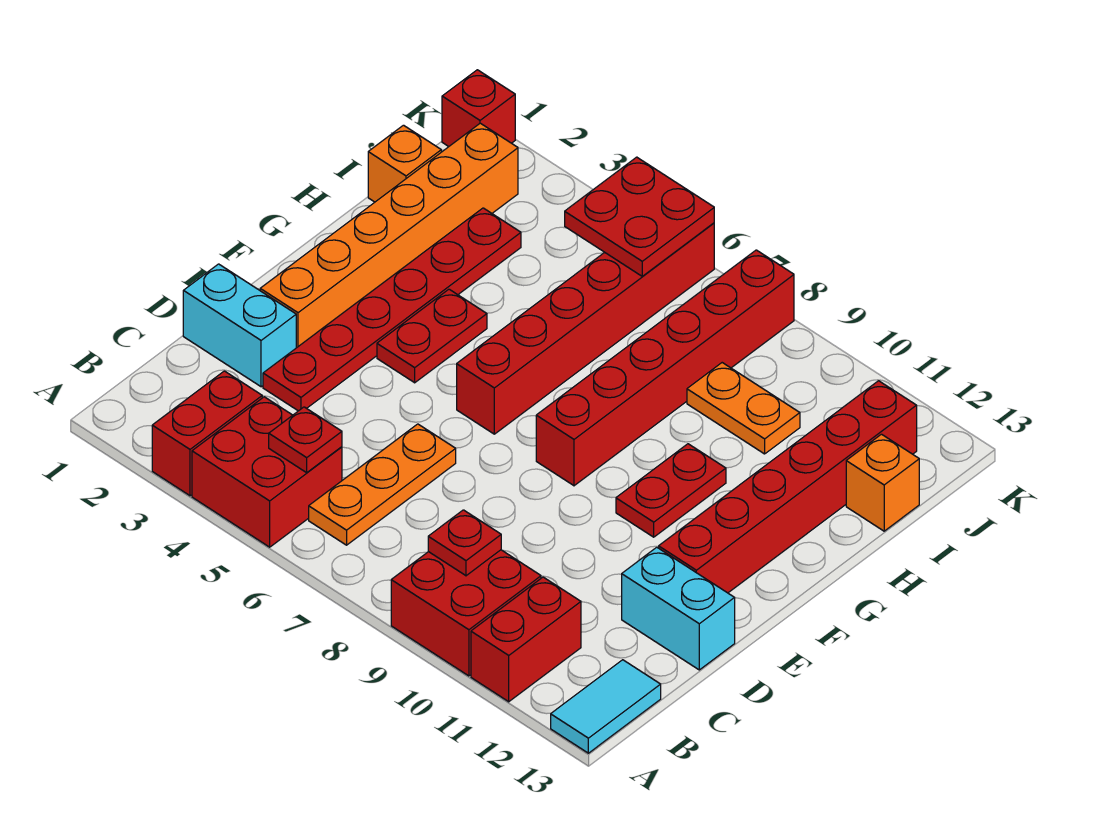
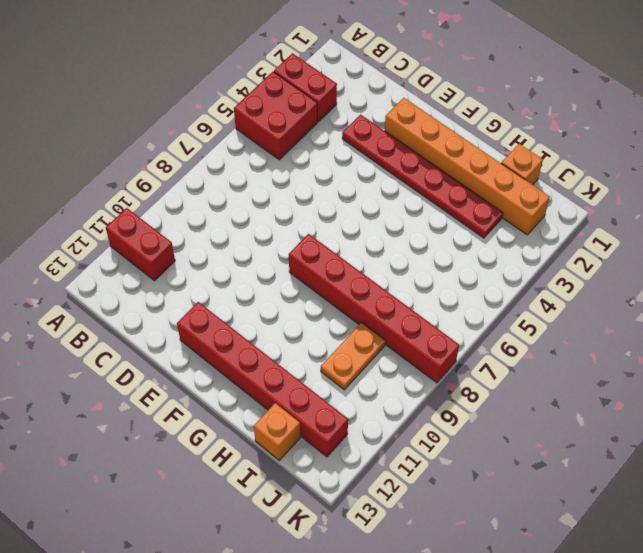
none -> red 2x2 brick [391,550,541,676]
none -> cyan 1x2 tile [551,660,661,753]
none -> orange 1x3 plate [309,424,456,545]

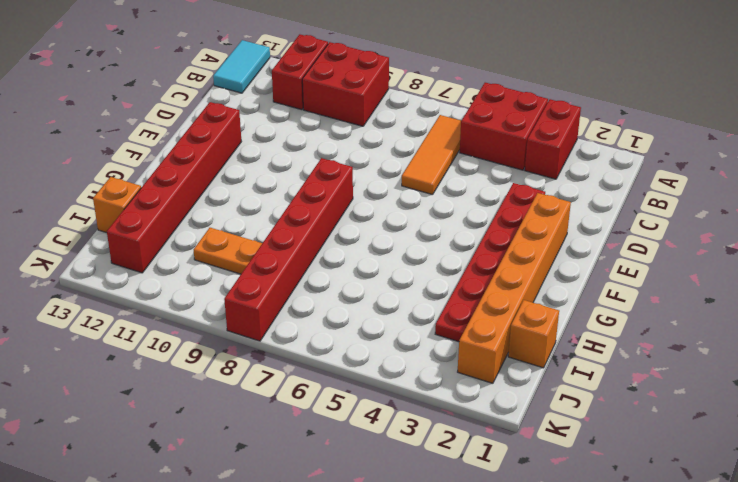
orange 1x3 tile [402,115,461,195] -> orange 1x3 plate [309,424,456,545]
none -> cyan 1x2 brick [183,264,296,387]
none -> cyan 1x2 brick [622,547,735,670]
none -> red 1x2 plate [377,289,487,383]

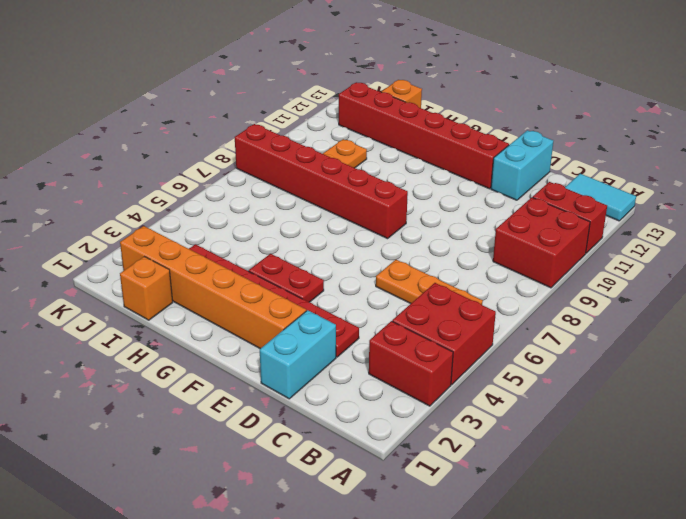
none -> red 1x6 brick [457,223,714,434]
none -> red 1x2 plate [616,444,726,537]
none -> red 1x1 brick [442,70,515,146]

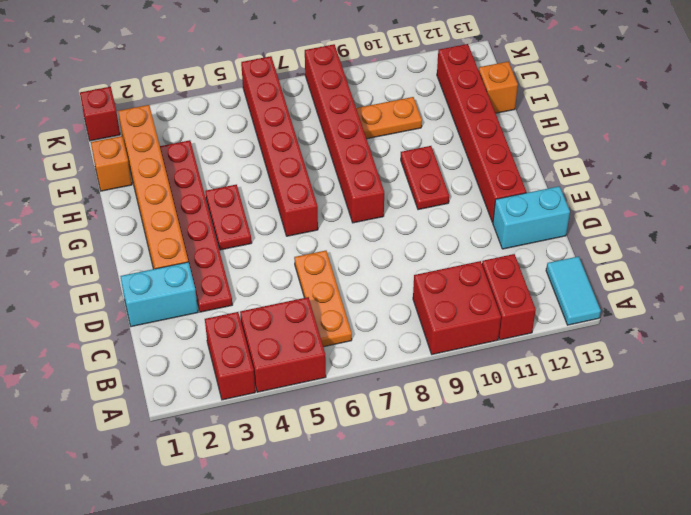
none -> red 1x1 plate [269,407,342,473]
none -> red 1x1 plate [428,510,501,576]
none -> red 2x2 plate [565,157,714,276]

